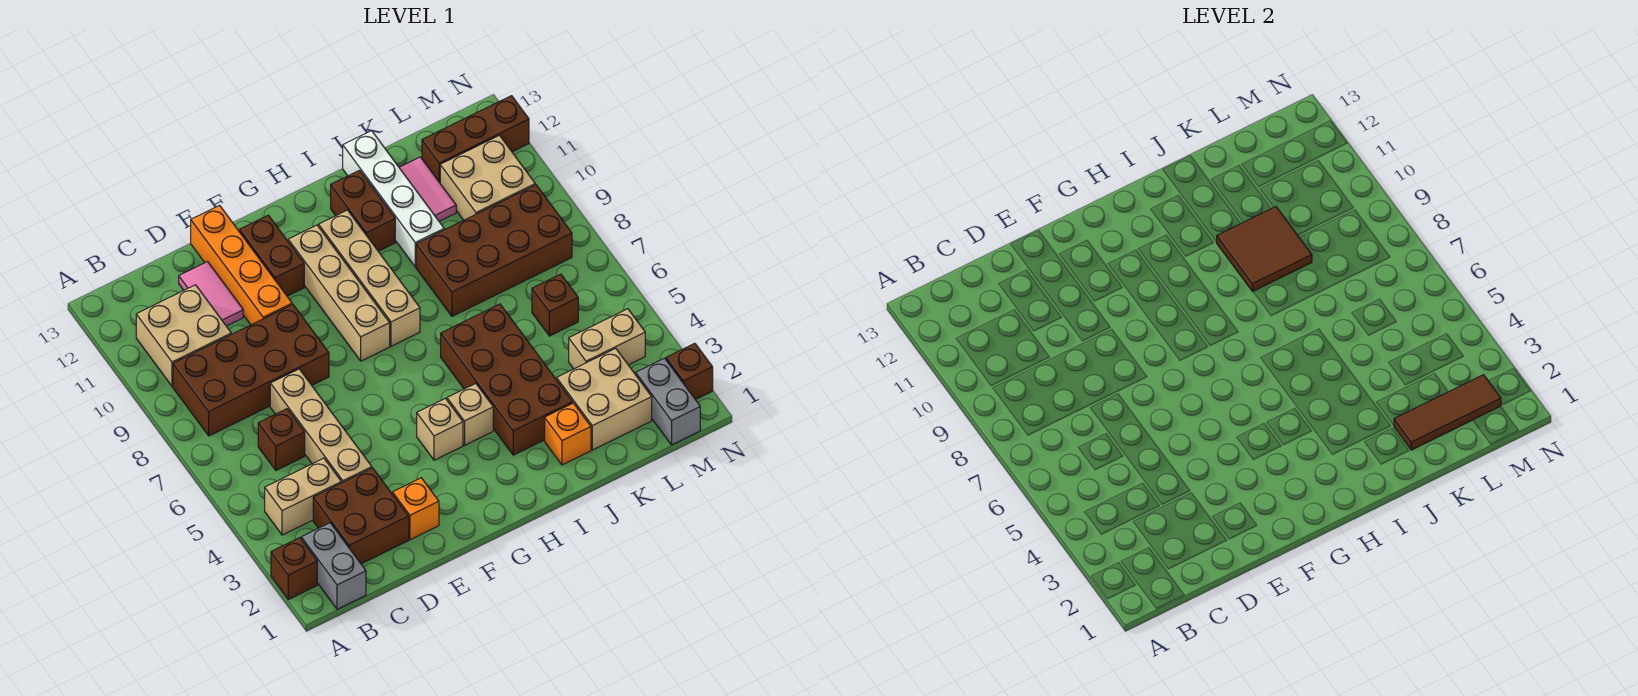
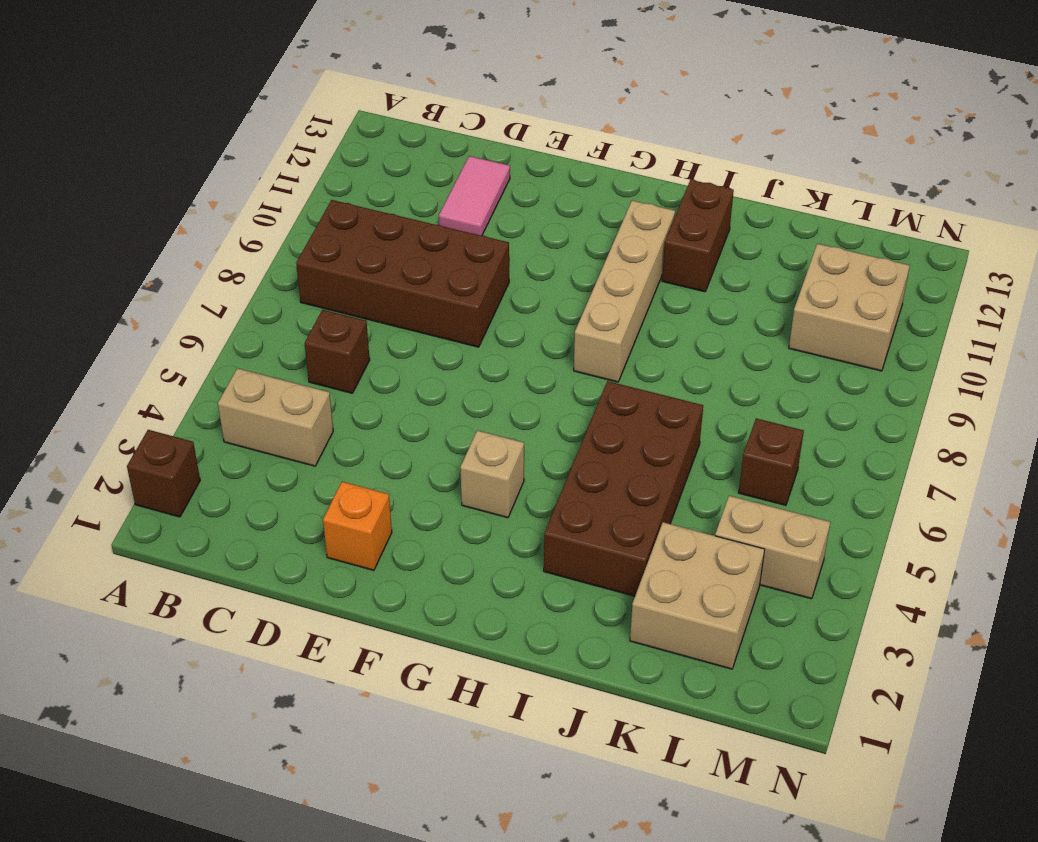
none -> grey 1x2 brick [301,523,366,609]
none -> tan 2x2 brick [136,285,231,386]
none -> brown 2x2 brick [313,468,409,564]
none -> tan 1x4 brick [270,369,372,483]

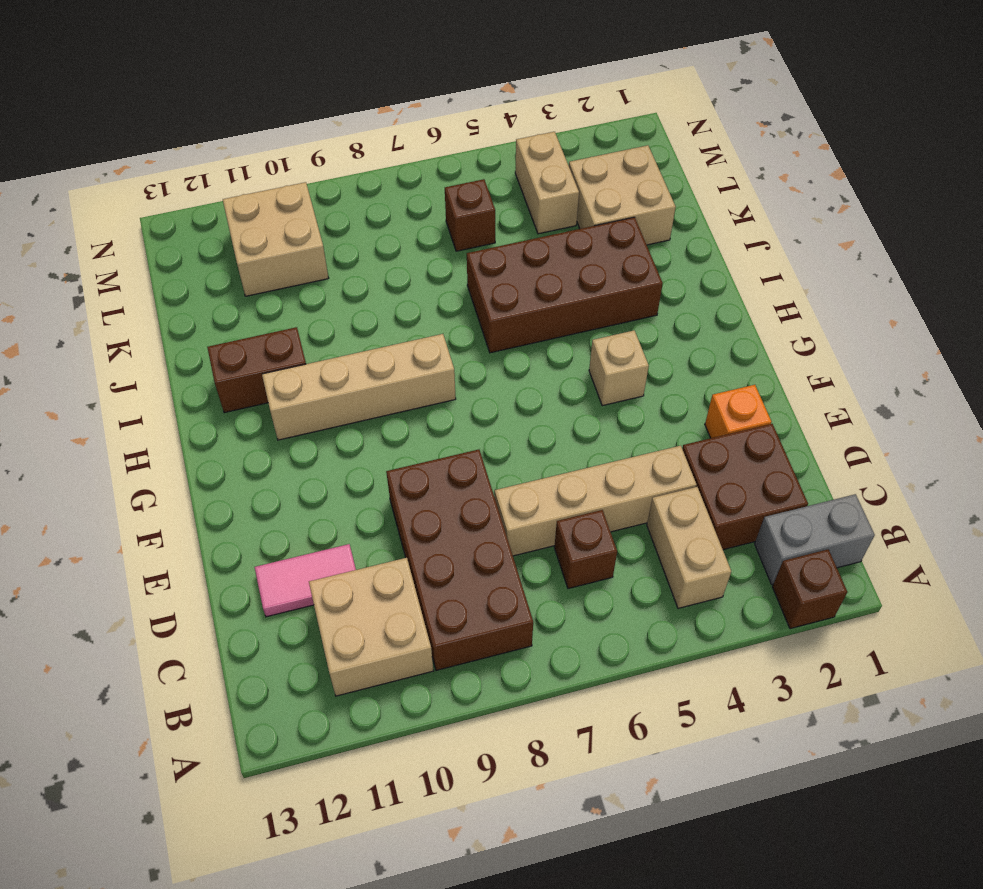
none -> orange 1x4 brick [191,205,292,325]
none -> brown 1x2 brick [240,215,304,296]
none -> tan 1x4 brick [288,225,390,361]
none -> tan 1x1 brick [447,384,493,445]

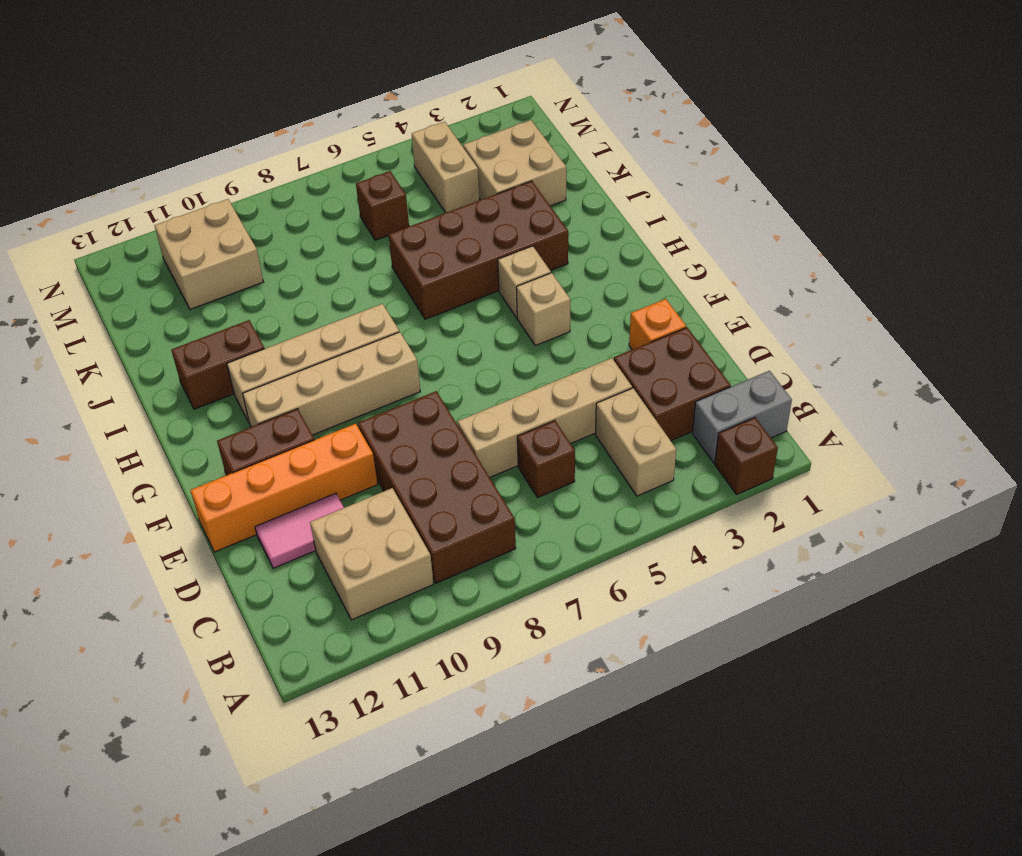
none -> orange 1x1 brick [545,403,591,465]
none -> brown 2x4 brick [416,185,572,316]
none -> white 1x4 brick [343,131,444,267]
none -> pink 1x2 tile [399,157,456,221]

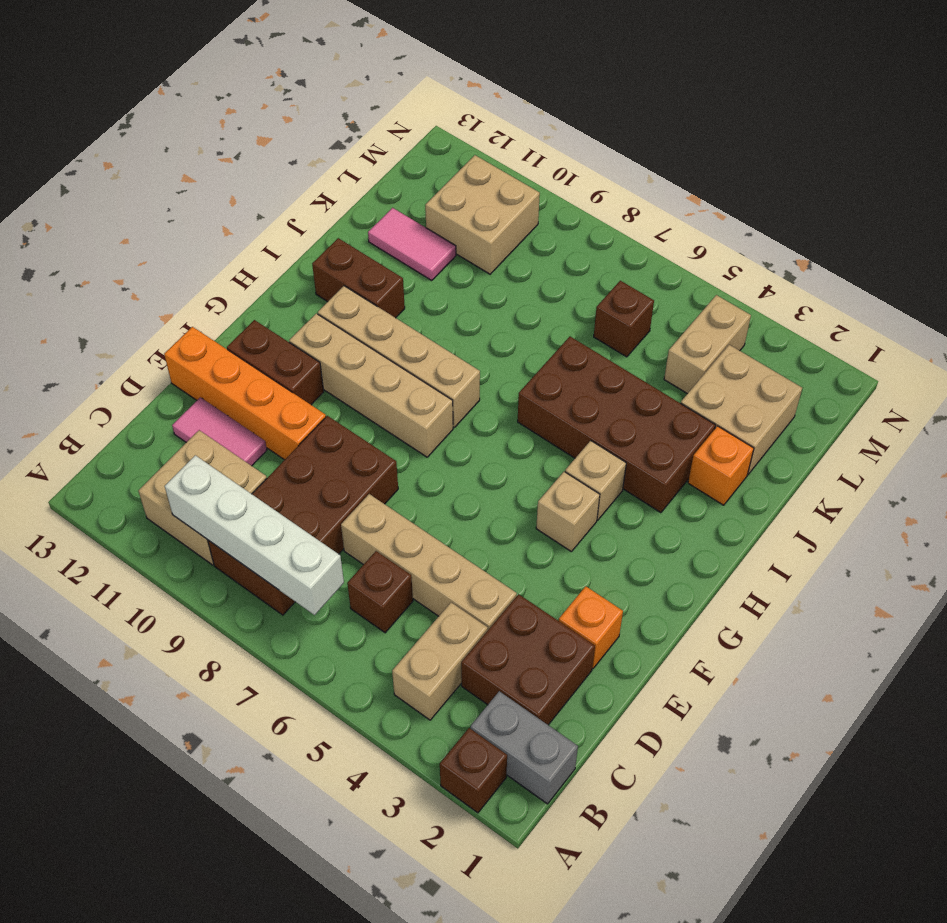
white 1x4 brick [165,455,344,615] -> white 1x4 brick moved to [343,131,444,267]
none -> brown 2x4 brick [416,185,572,316]
none -> brown 1x3 brick [422,96,529,183]
none -> grey 1x2 brick [636,358,700,445]
none -> brown 1x1 brick [666,343,713,400]

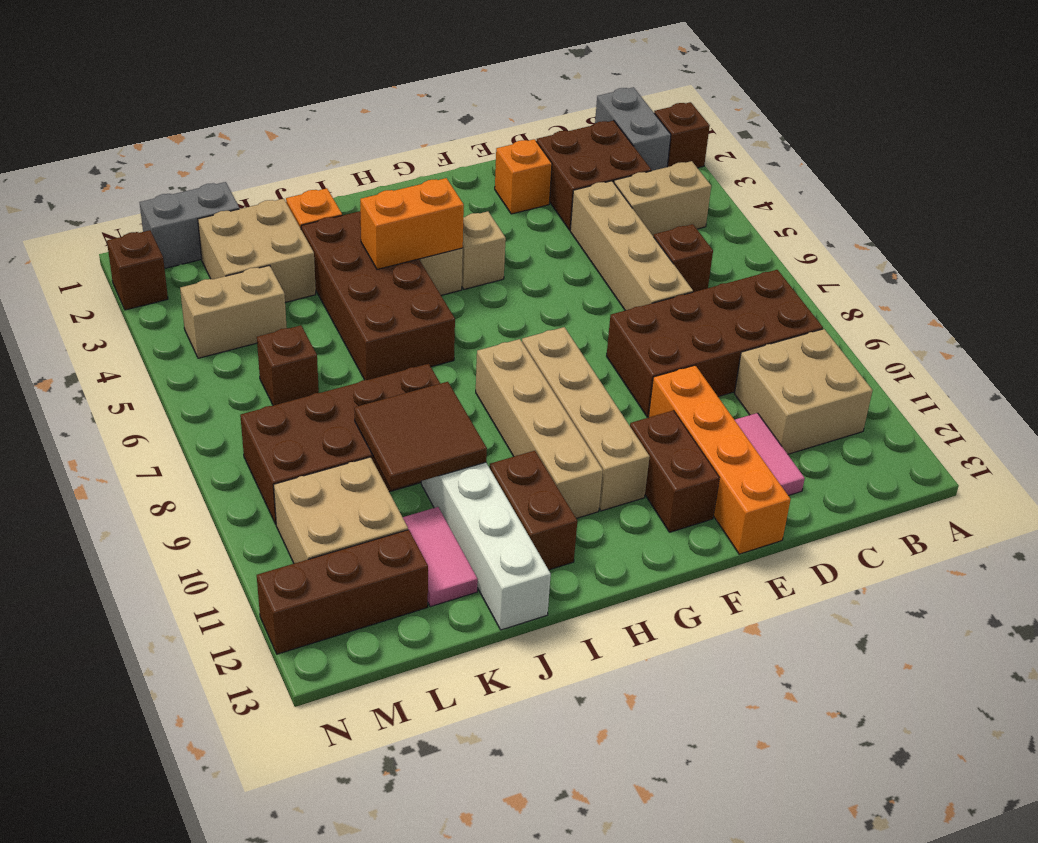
orange 1x2 brick [360,178,464,269] -> none
grey 1x2 brick [140,182,239,268] -> grey 1x2 brick turned to [636,358,700,445]
none -> brown 1x3 tile [1394,375,1501,450]

